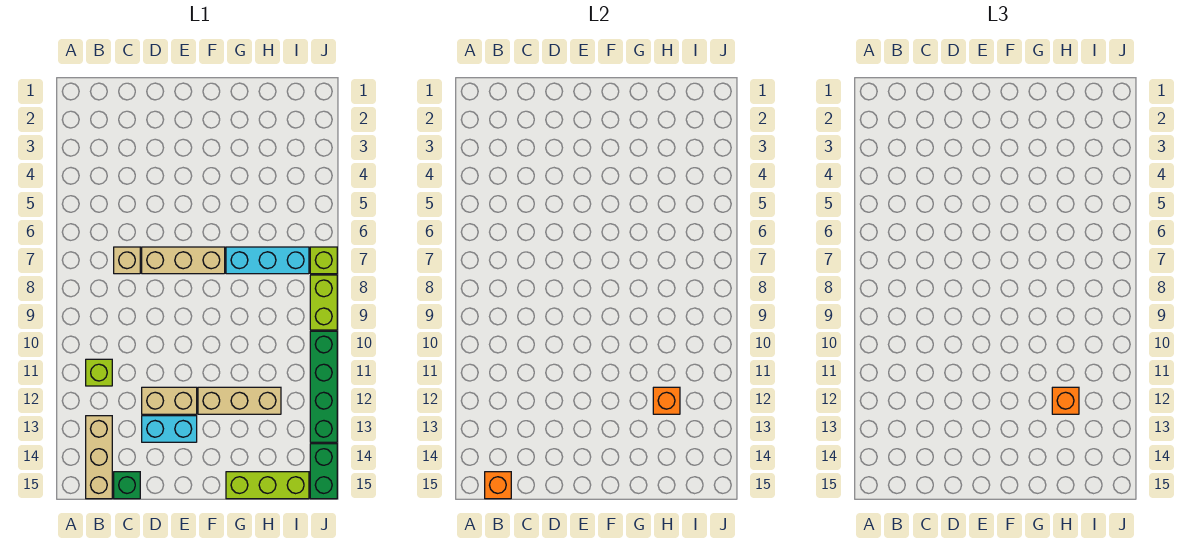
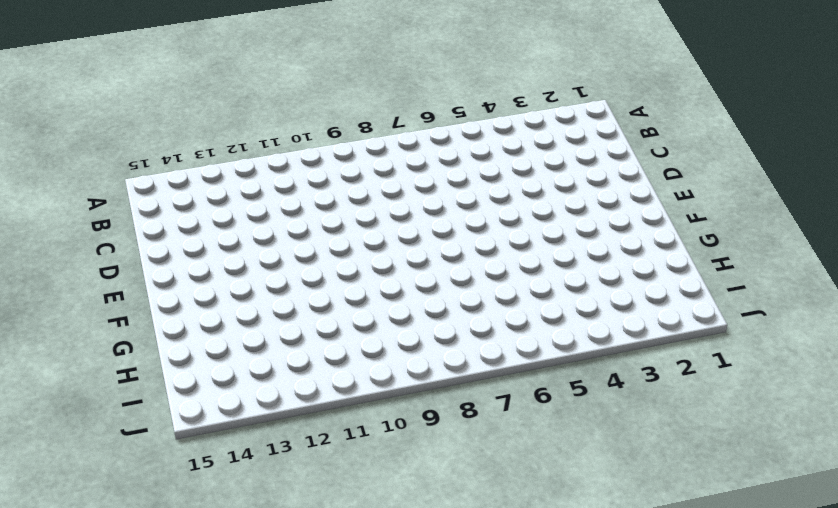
none -> lime 1x1 brick [86,359,112,386]
none -> tan 1x3 brick [86,416,112,499]
none -> tan 1x1 brick [114,247,140,274]

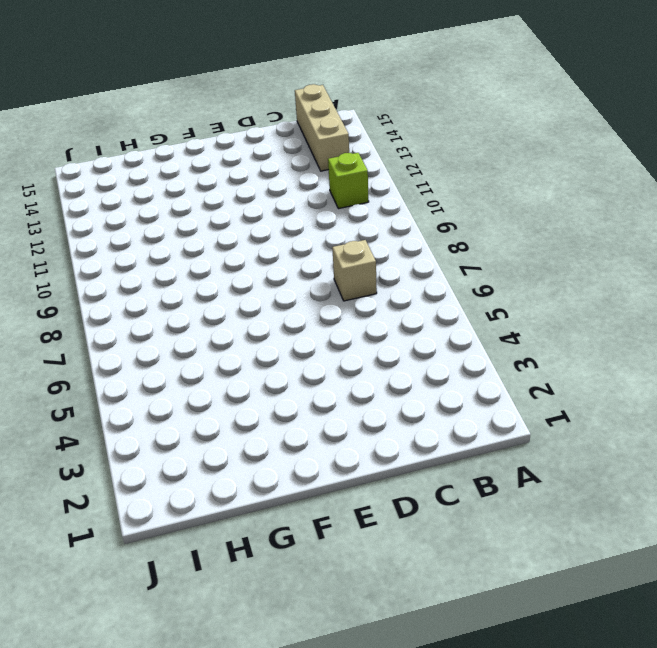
none -> green 1x1 brick [114,472,140,499]
none -> tan 1x3 brick [142,247,225,274]
none -> tan 1x2 brick [142,387,197,414]

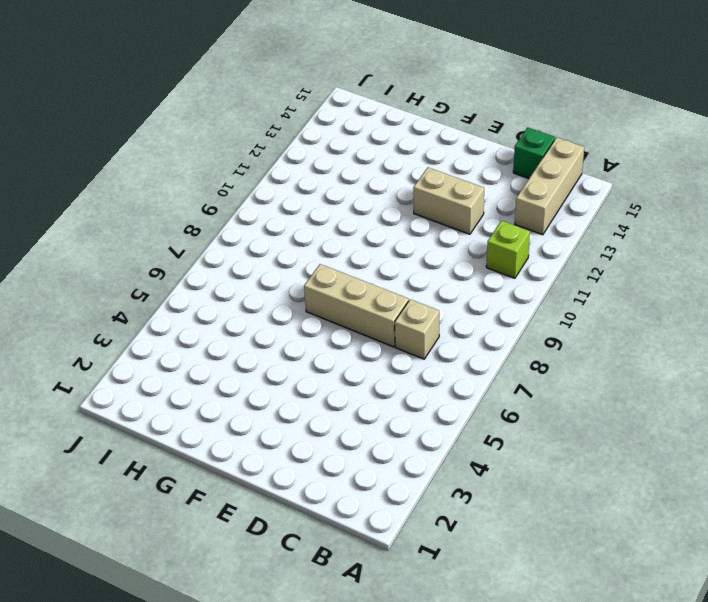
none -> cyan 1x2 brick [142,416,197,442]
none -> tan 1x3 brick [198,387,281,414]
none -> cyan 1x3 brick [226,247,309,274]

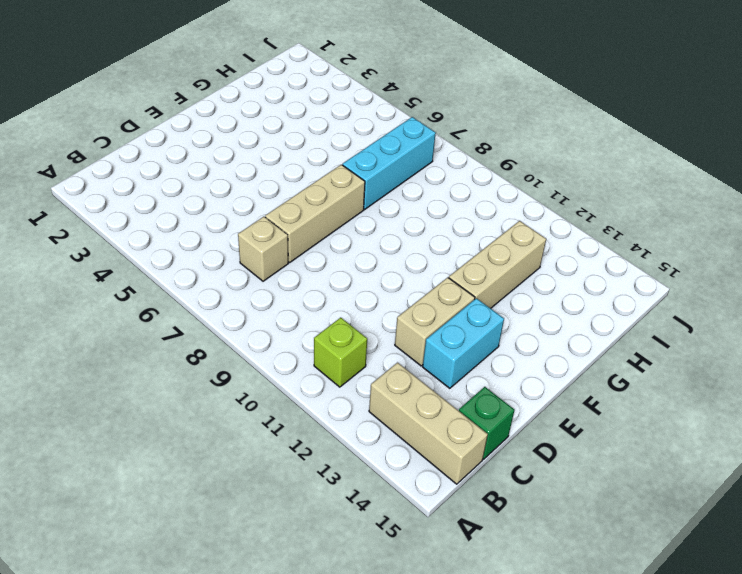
none -> lime 1x3 brick [226,472,309,499]
none -> lime 1x1 brick [310,247,337,274]
none -> lime 1x2 brick [310,275,337,330]

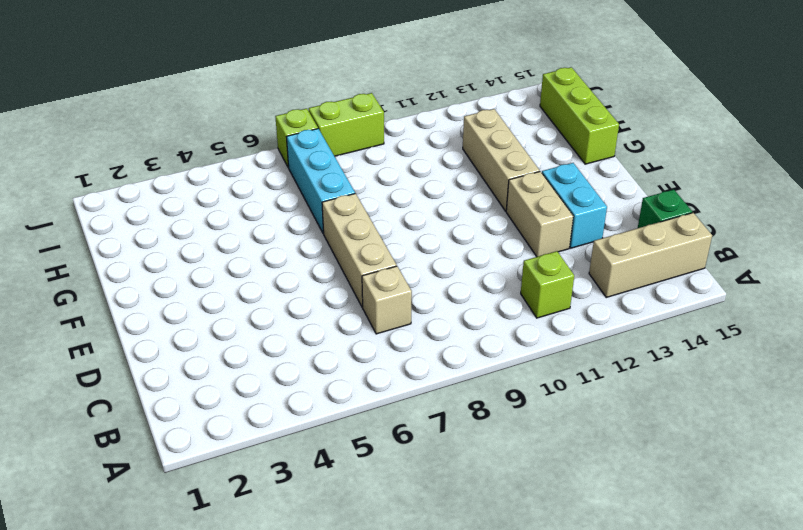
none -> green 1x4 brick [310,331,337,442]
none -> green 1x2 brick [310,444,337,499]
none -> orange 1x1 brick [485,472,511,499]

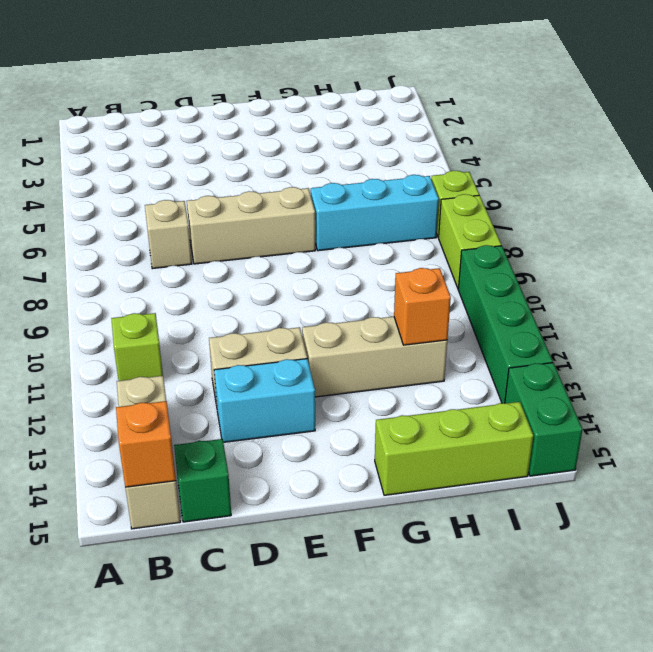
none -> orange 1x1 brick [1052,387,1079,414]

